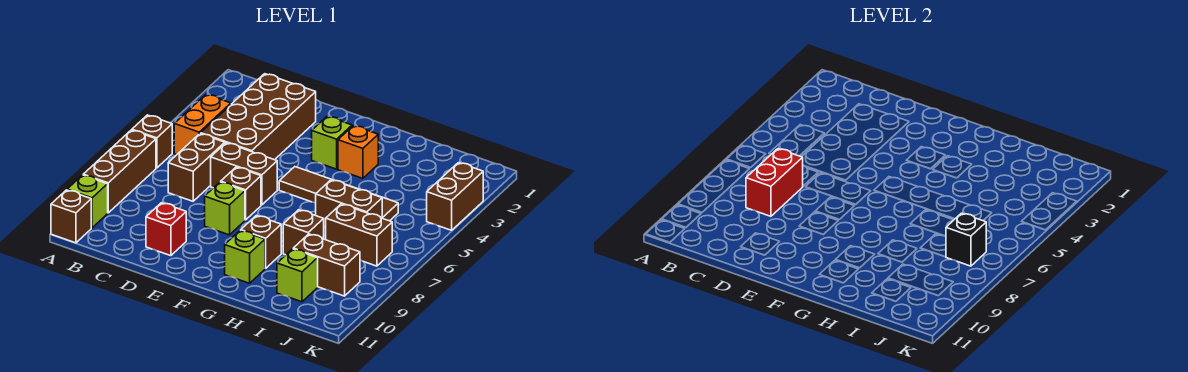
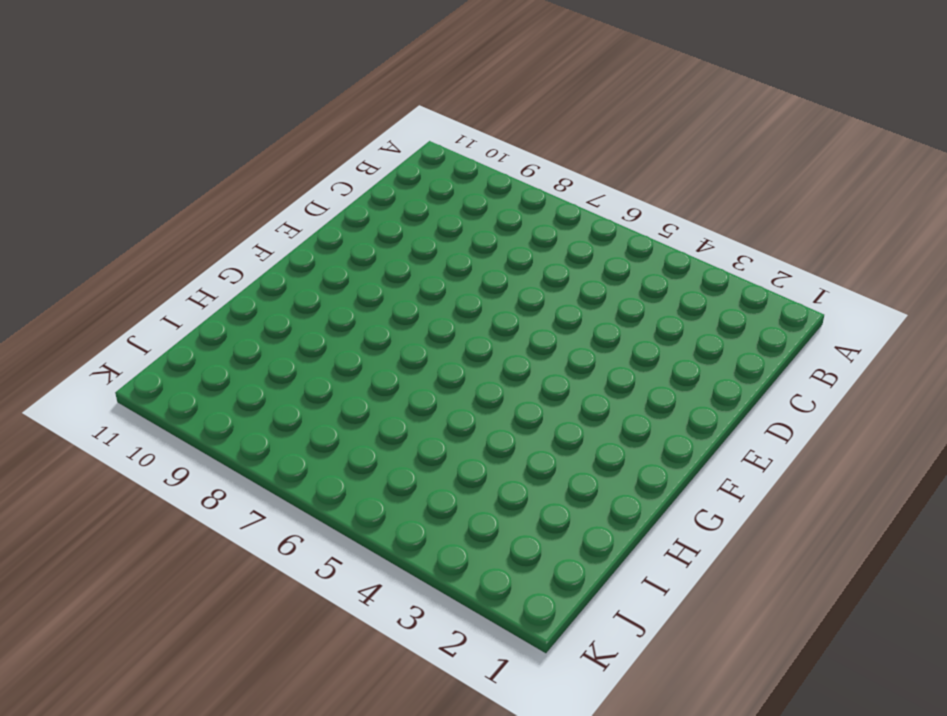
none -> brown 1x1 brick [132,115,172,168]
none -> brown 1x3 brick [83,130,156,213]
none -> lime 1x1 brick [67,175,108,228]

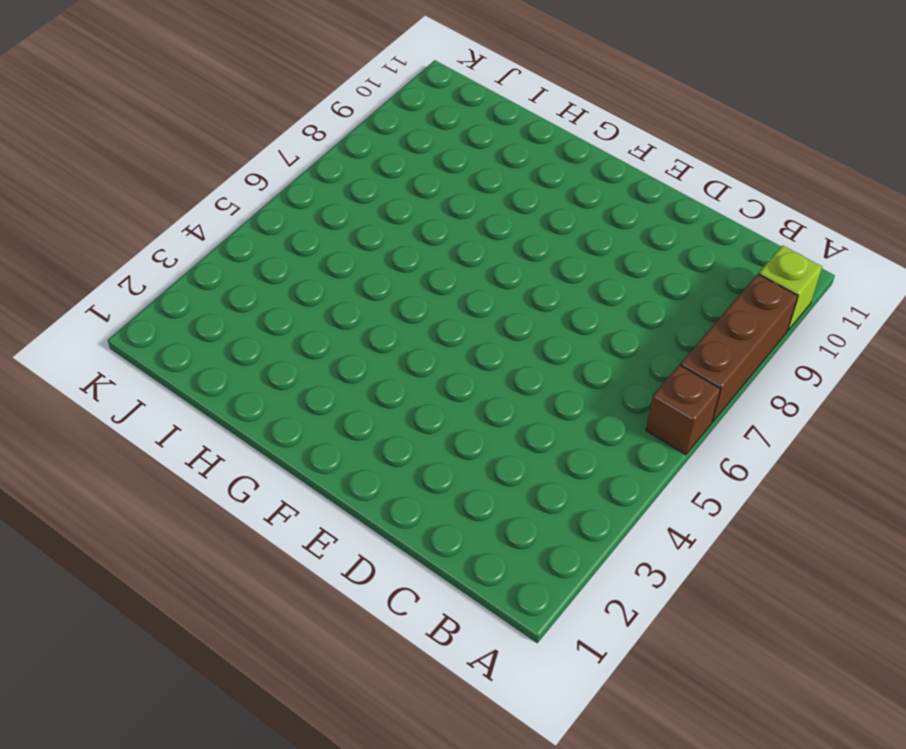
none -> brown 1x1 brick [51,190,91,243]
none -> orange 1x2 brick [174,94,231,154]
none -> brown 2x4 brick [201,74,316,160]

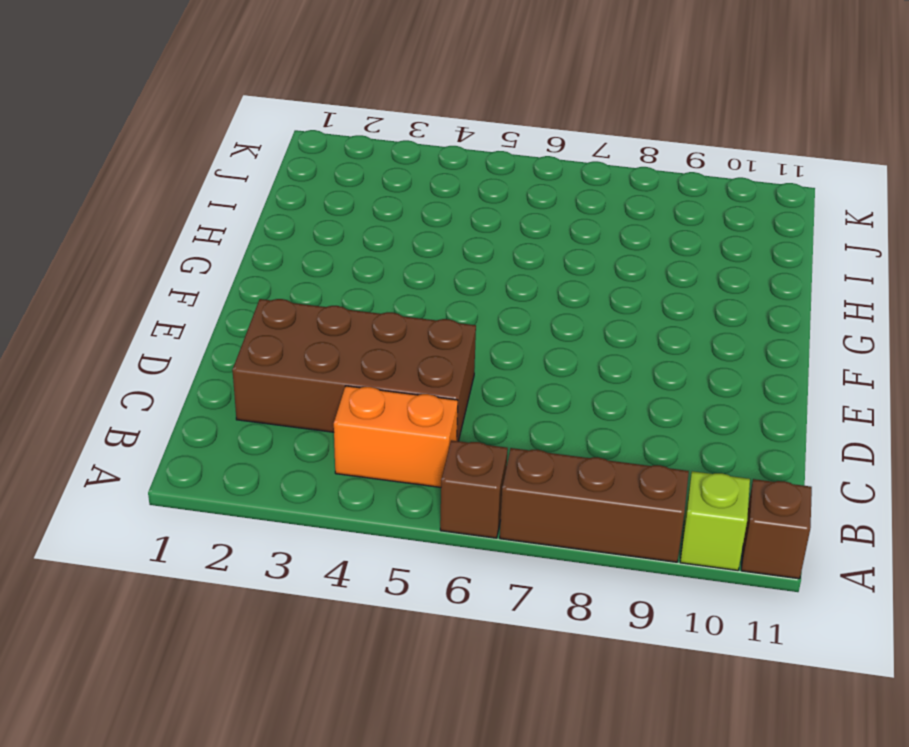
none -> brown 1x2 brick [168,134,225,201]
none -> brown 1x2 brick [211,143,277,205]
none -> red 1x1 brick [146,203,186,256]

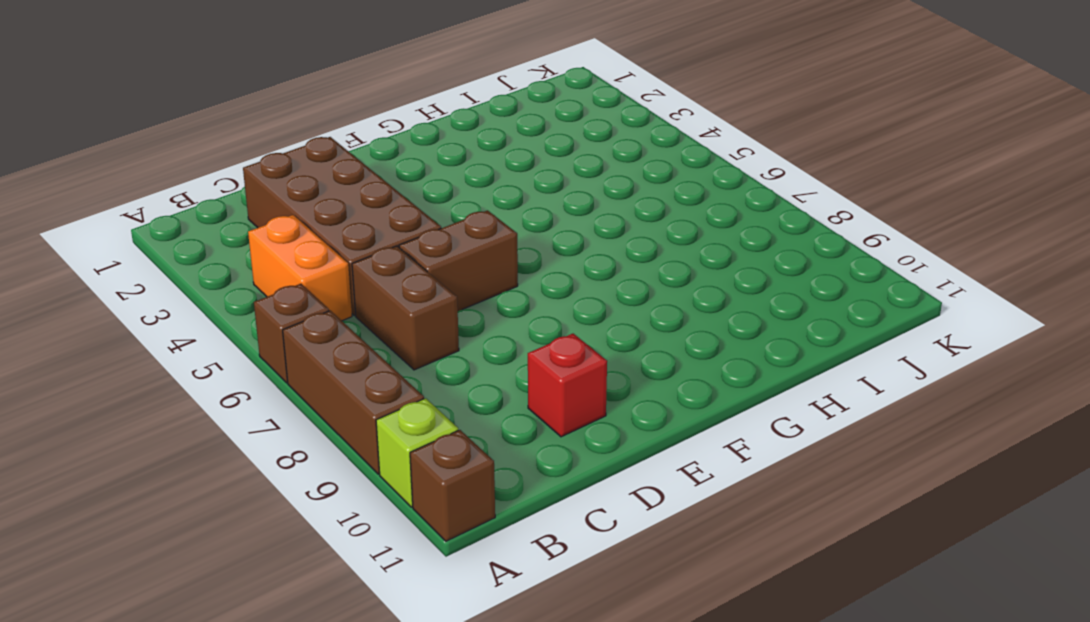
none -> brown 1x1 brick [221,167,261,220]
none -> lime 1x1 brick [205,182,245,235]
none -> lime 1x1 brick [312,116,352,169]

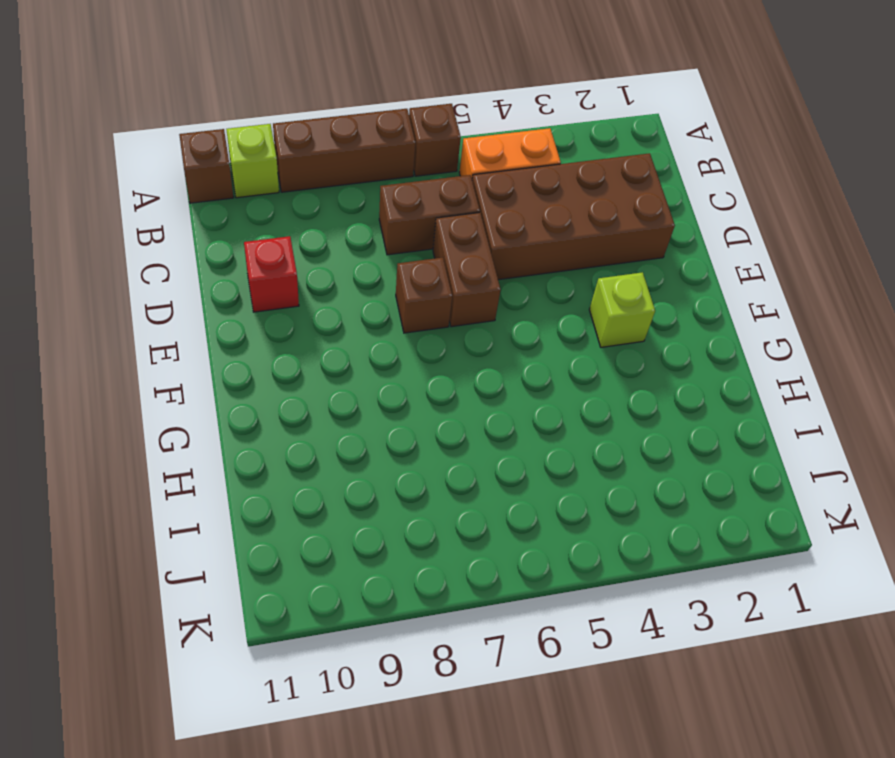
none -> lime 1x1 brick [205,182,245,235]
none -> brown 1x4 tile [279,167,398,221]
none -> orange 1x1 brick [338,126,378,178]

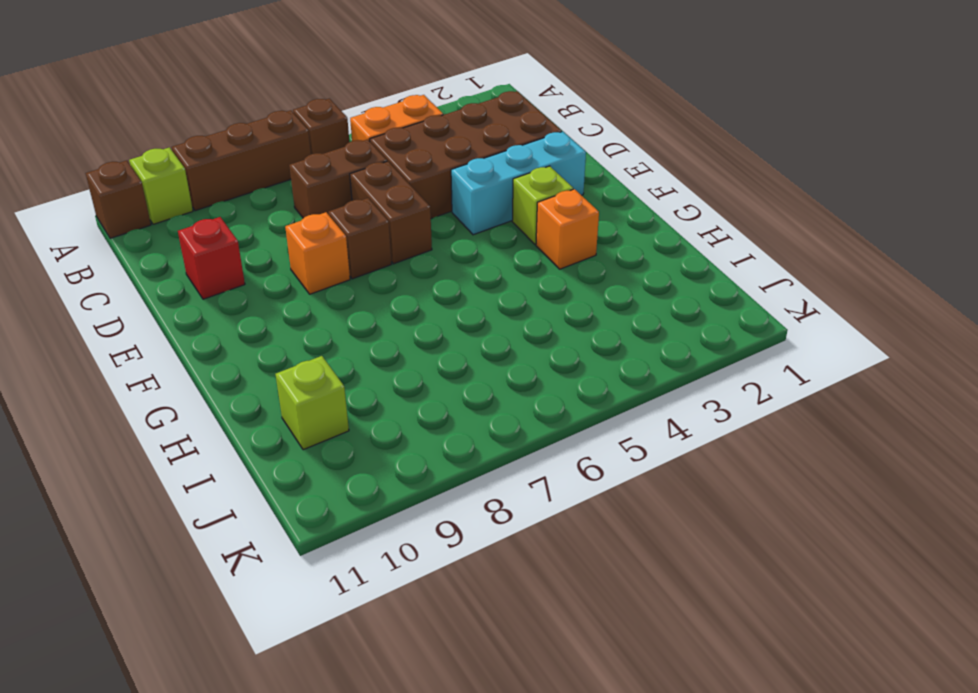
cyan 1x3 brick [451,132,586,235] -> none
orange 1x1 brick [285,212,350,294] -> lime 1x1 brick [205,182,245,235]
none -> brown 1x4 tile [279,167,398,221]
none -> brown 1x1 brick [241,215,281,268]
none -> lime 1x1 brick [225,230,265,283]

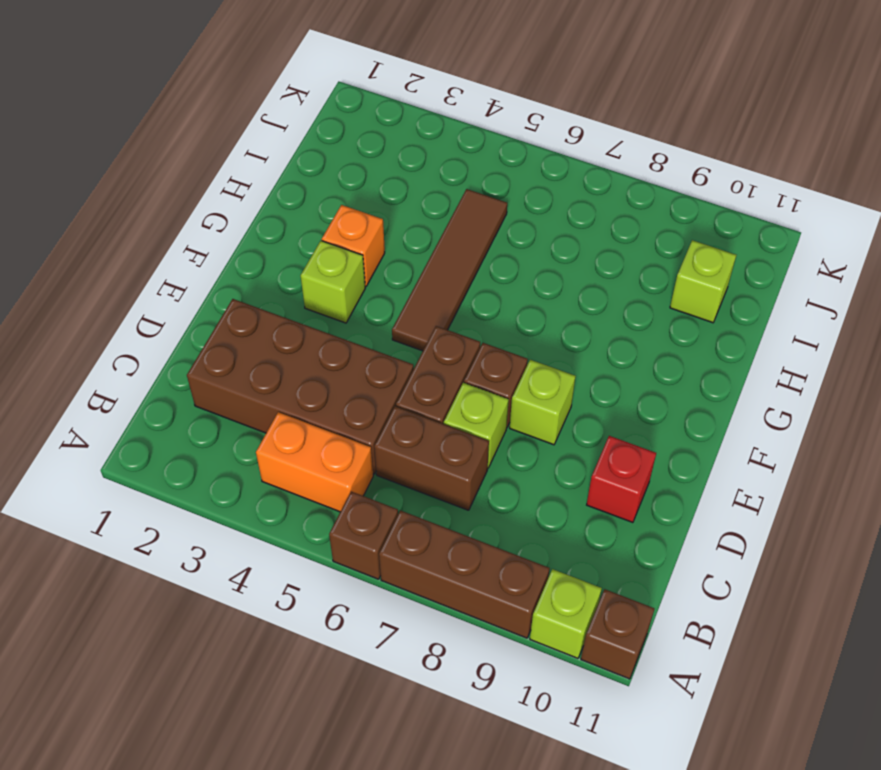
lime 1x1 brick [444,383,509,468] -> lime 1x1 brick moved to [225,230,265,283]
none -> brown 1x1 brick [241,215,281,268]
none -> brown 1x2 brick [316,180,382,227]
none -> brown 1x1 brick [283,210,324,255]

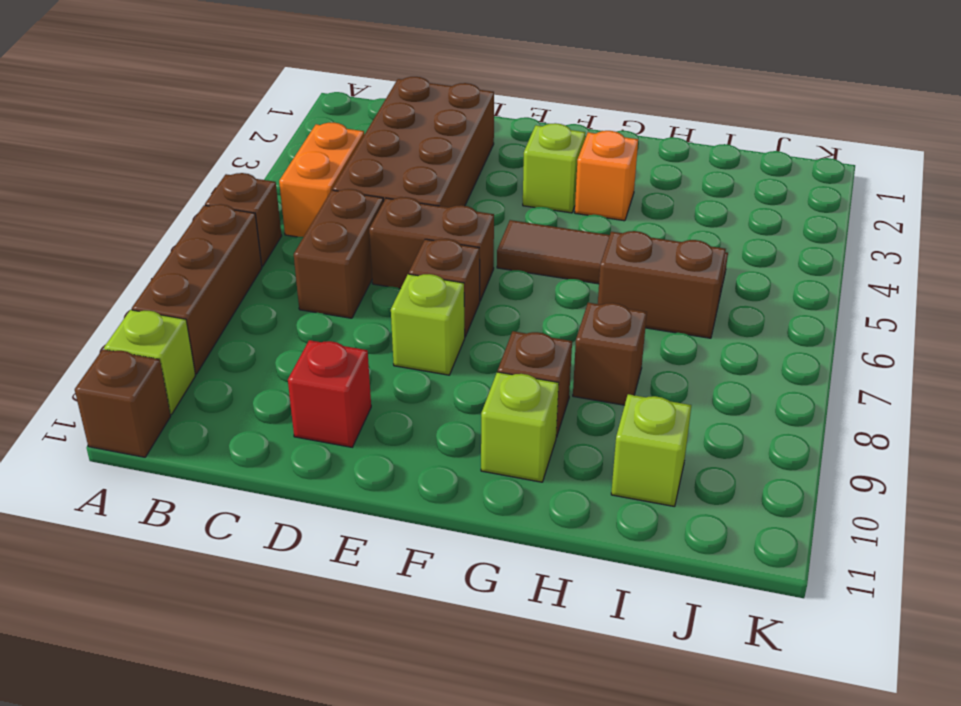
none -> brown 1x2 brick [326,204,392,266]
none -> brown 1x2 brick [293,234,360,296]
none -> brown 1x2 brick [427,163,483,230]

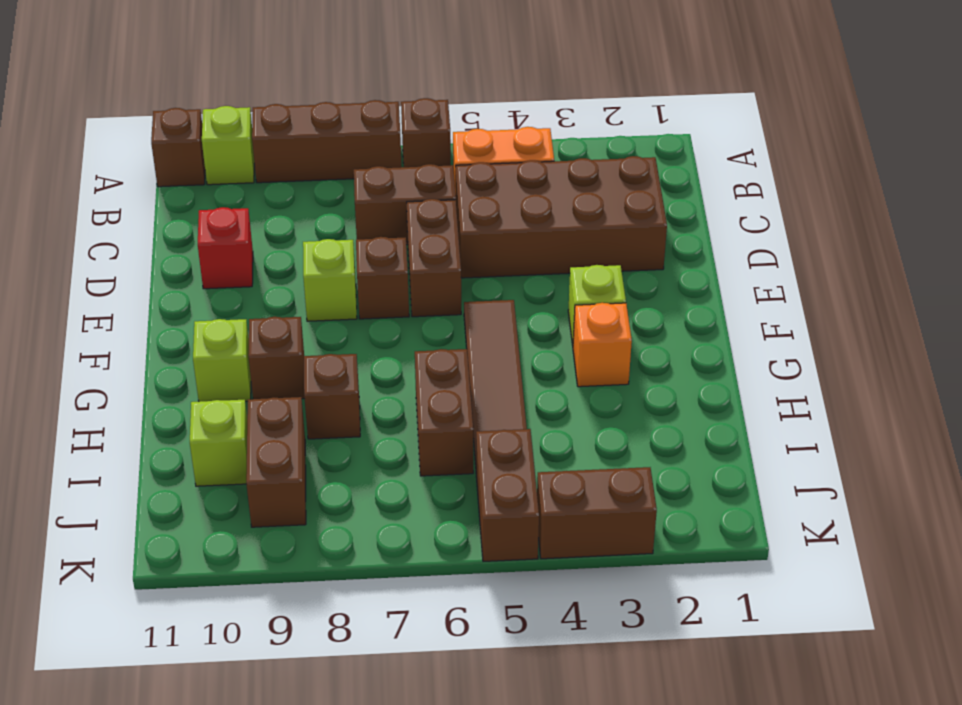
brown 1x2 brick [476,429,539,561] -> brown 1x2 brick moved to [326,204,392,266]
none -> red 1x2 brick [746,149,803,216]
none -> black 1x1 brick [946,213,986,266]

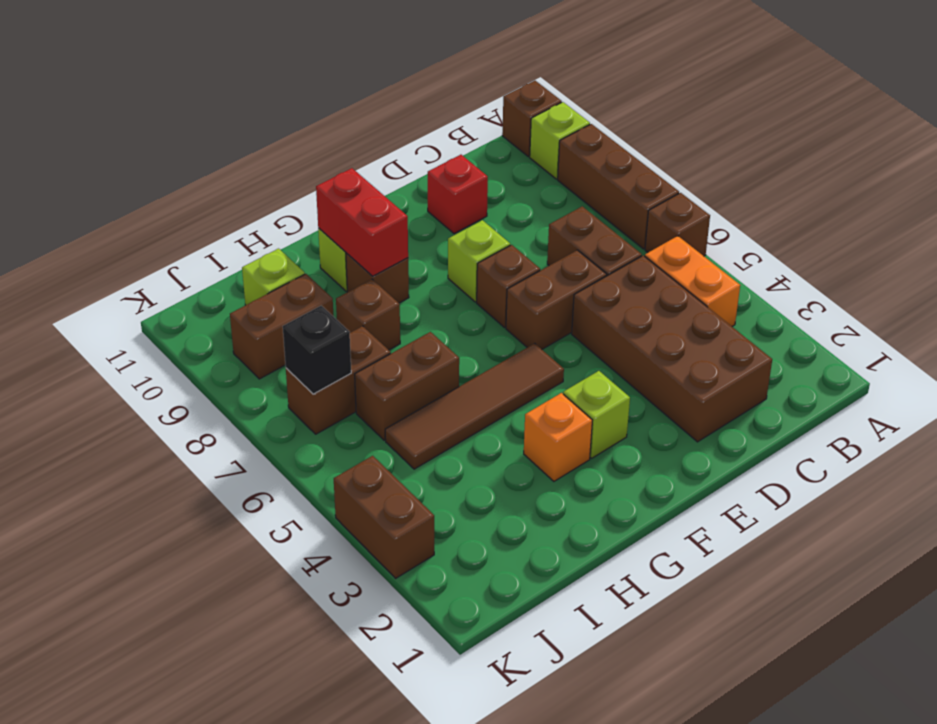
red 1x2 brick [316,168,408,276] -> red 1x2 brick moved to [746,149,803,216]

